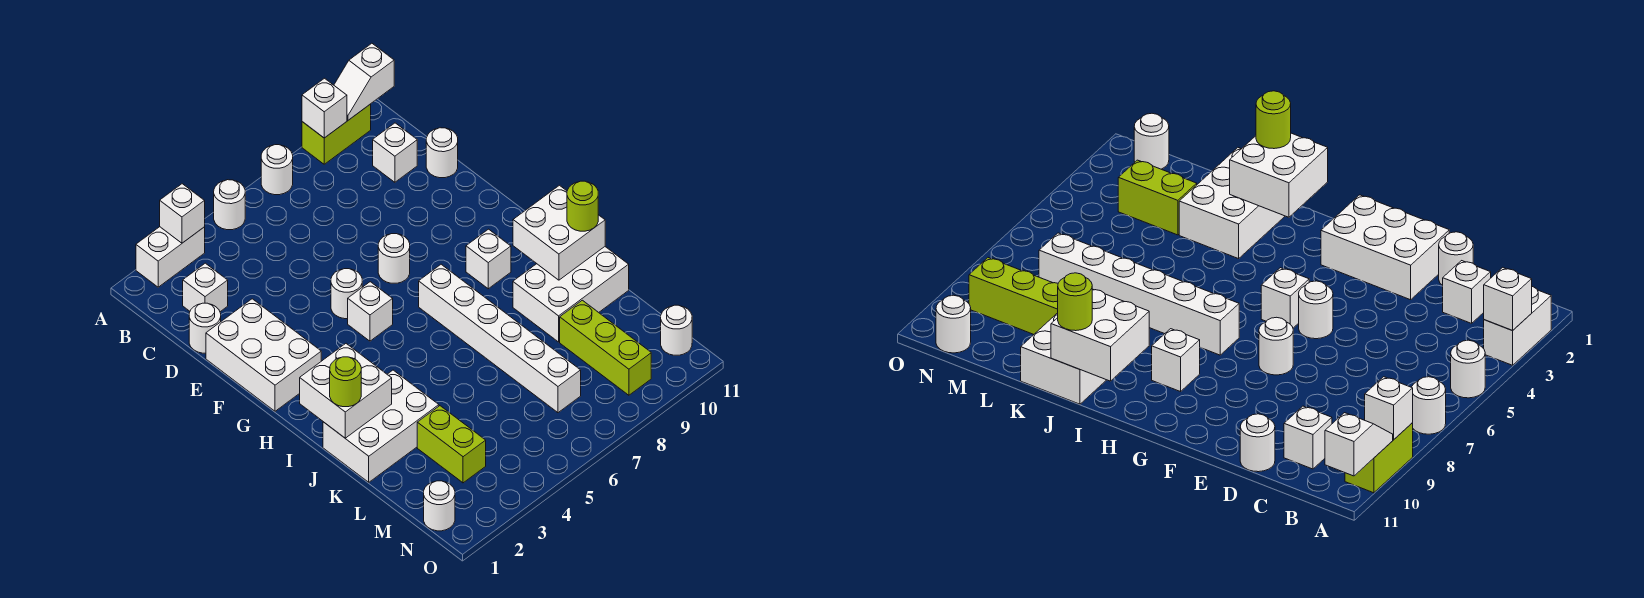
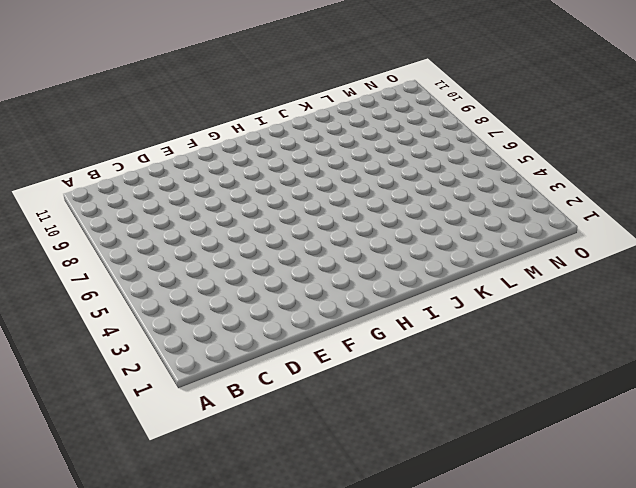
none -> white 1x2 brick [136,227,205,287]
none -> white 1x1 round brick [214,180,245,230]
none -> white 1x1 round brick [261,145,293,195]

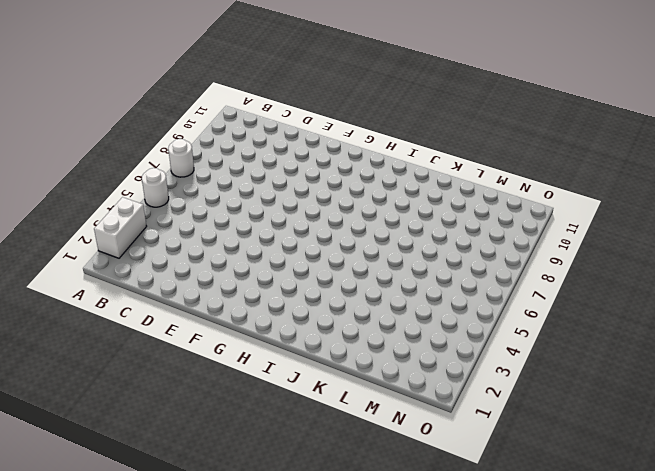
none -> lime 1x2 brick [302,104,371,164]
none -> white 1x1 brick [183,263,228,312]
none -> white 1x1 brick [373,123,417,182]

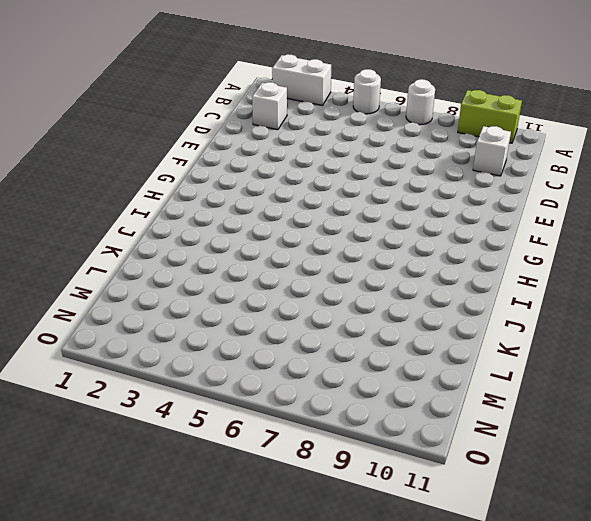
none -> white 1x1 round brick [189,303,221,353]
none -> white 1x1 round brick [426,128,458,178]
none -> white 2x3 brick [206,299,321,411]

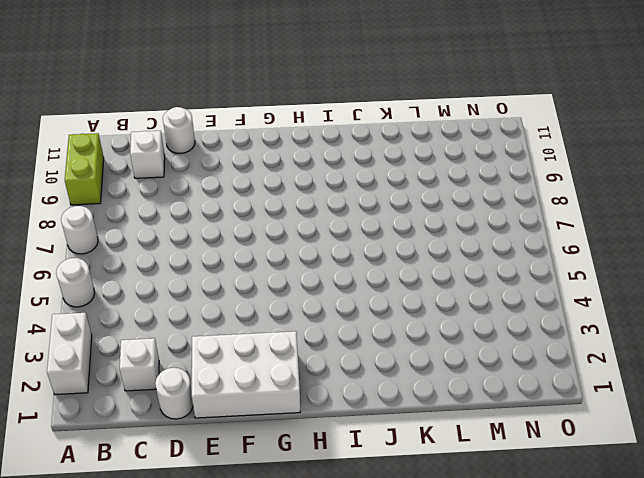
none -> white 1x1 round brick [331,269,362,319]
none -> white 1x1 round brick [378,234,410,283]
none -> white 1x1 brick [348,282,393,341]

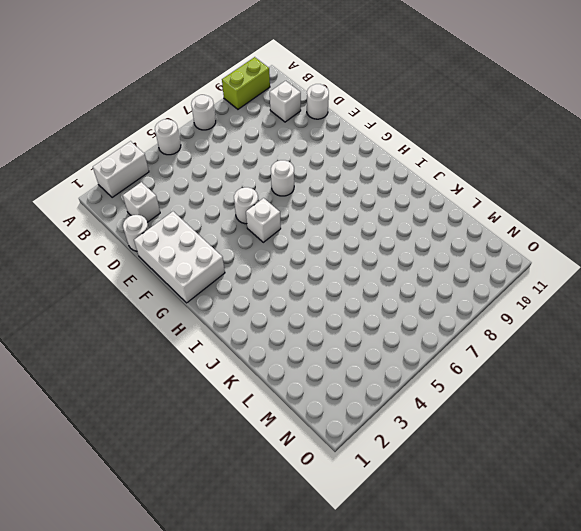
none -> white 1x6 brick [419,264,581,413]
none -> white 1x1 brick [466,229,511,289]
none -> white 2x3 brick [323,370,439,482]

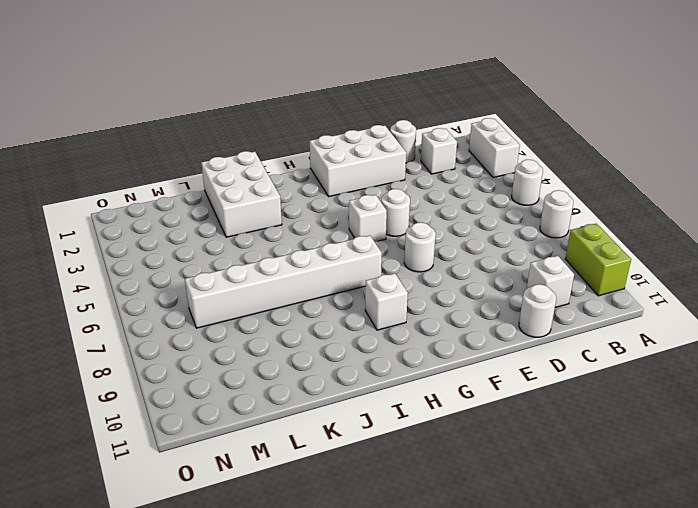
none -> white 2x3 brick [513,247,629,342]
none -> lime 1x2 brick [417,406,486,483]
none -> lime 1x3 brick [560,300,651,395]

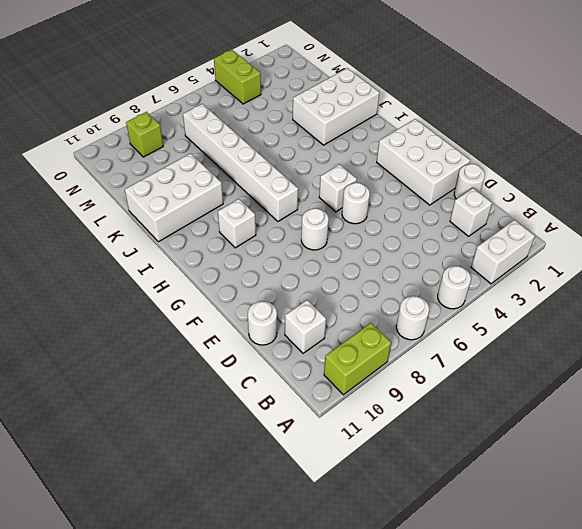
lime 1x2 brick [214,50,261,104] -> lime 1x2 brick moved to [417,406,486,483]
lime 1x1 brick [126,112,163,157] -> lime 1x3 brick [560,300,651,395]
none -> white 1x1 round brick [424,481,455,531]
none -> white 1x1 round brick [661,305,692,355]
none -> white 1x1 brick [160,184,205,243]

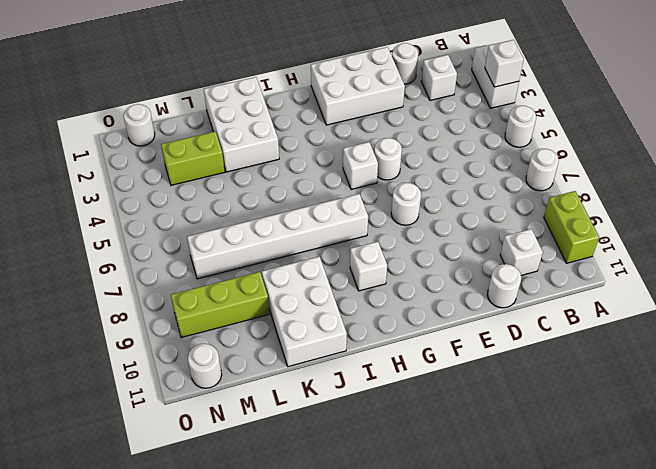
none -> white 1x1 brick [302,78,347,138]
none -> white 1x2 slope [334,43,394,120]
none -> white 2x2 brick [300,344,392,438]

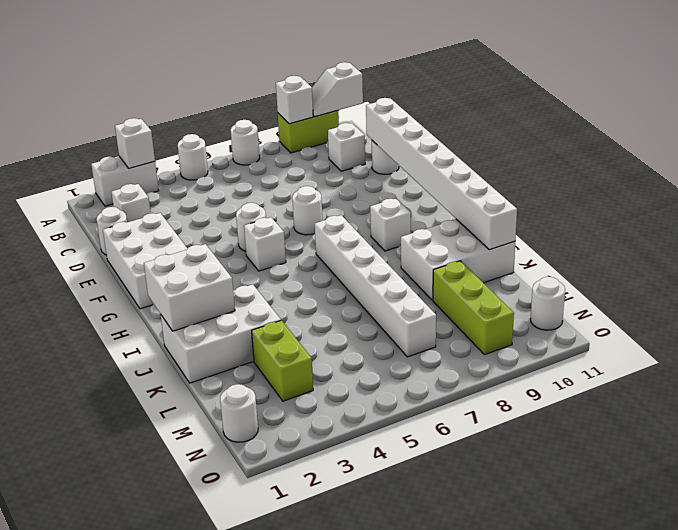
white 1x8 brick [366,98,517,250] -> white 2x2 brick [513,185,605,280]
none -> lime 1x1 round brick [330,357,361,407]
none -> lime 1x1 round brick [567,181,598,231]

